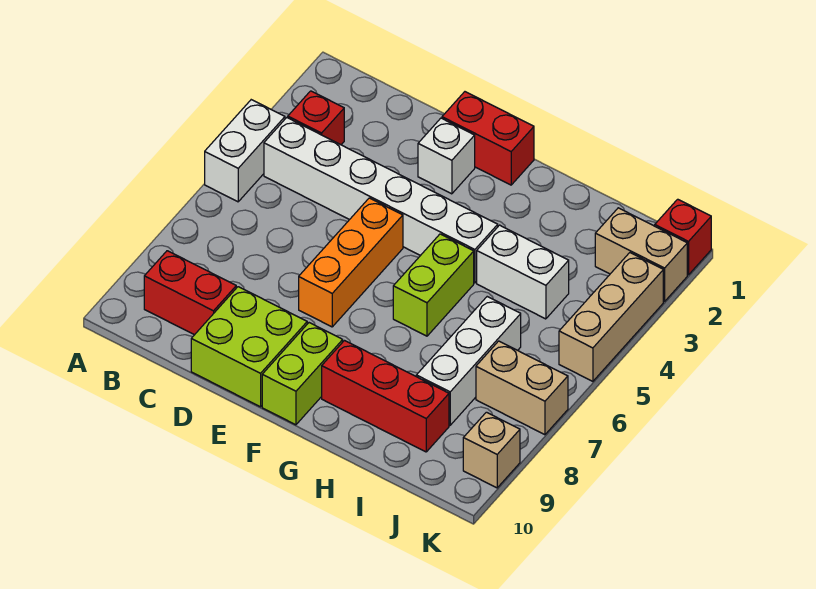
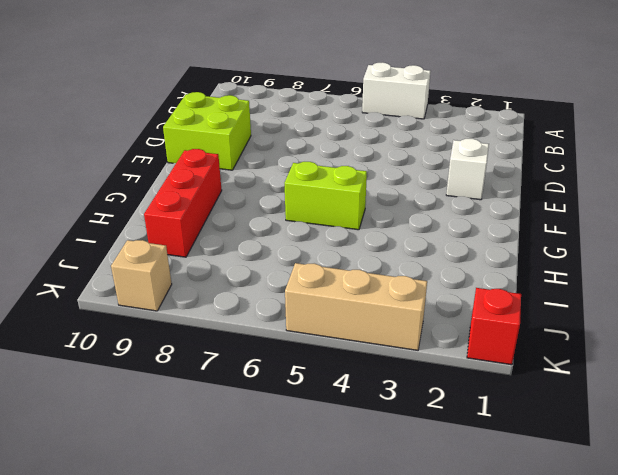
none -> red 1x1 brick [288,91,344,145]
none -> white 1x6 brick [264,118,498,283]
none -> red 1x2 brick [144,251,236,335]

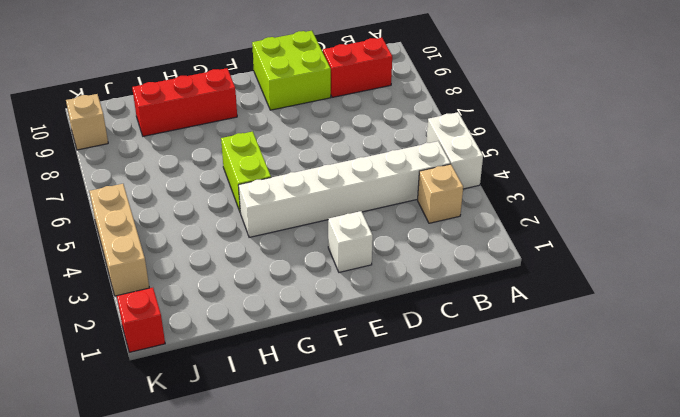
tan 1x1 brick [418,164,463,223] -> red 1x1 brick [288,91,344,145]
none -> red 1x2 brick [442,92,534,185]
none -> orange 1x3 brick [299,198,403,327]
none -> lime 1x2 brick [262,323,343,425]

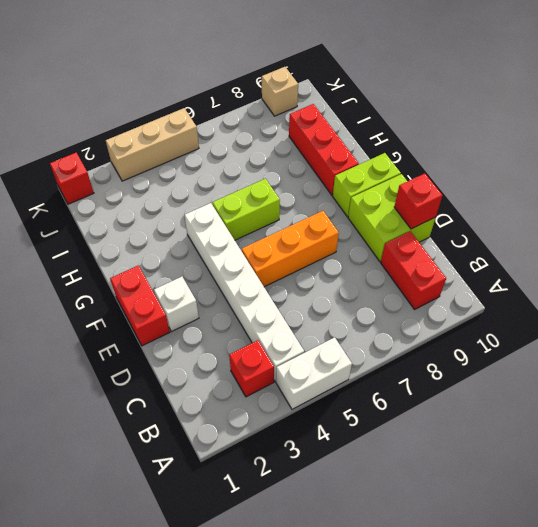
red 1x1 brick [394,173,442,229] -> none
none -> white 1x2 brick [477,225,569,319]
none -> white 1x3 brick [416,297,521,425]
none -> tan 1x2 brick [595,208,687,302]

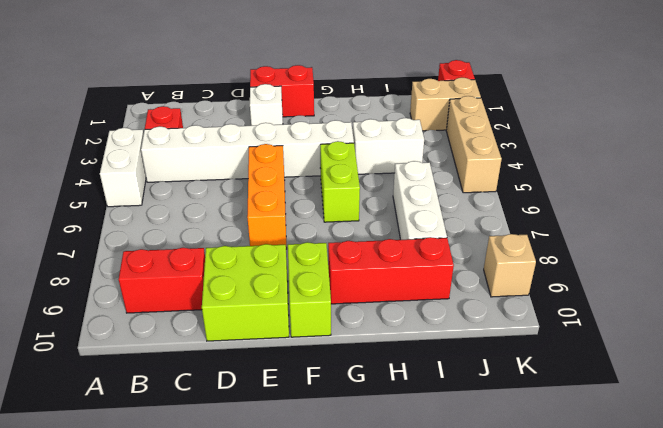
none -> tan 1x2 brick [476,341,568,435]

